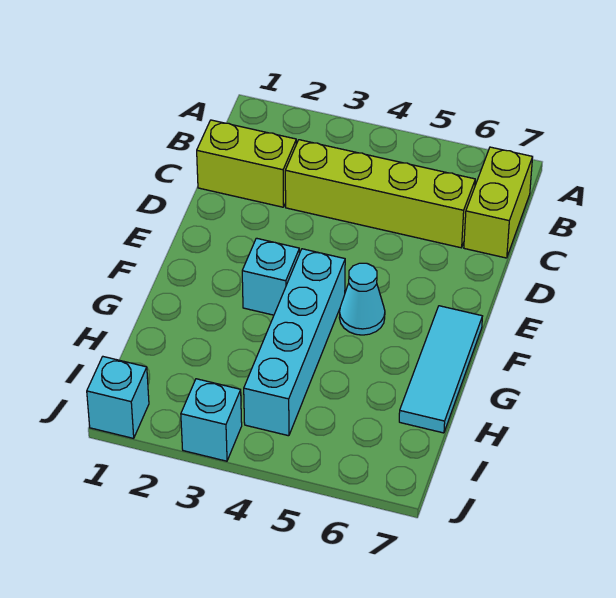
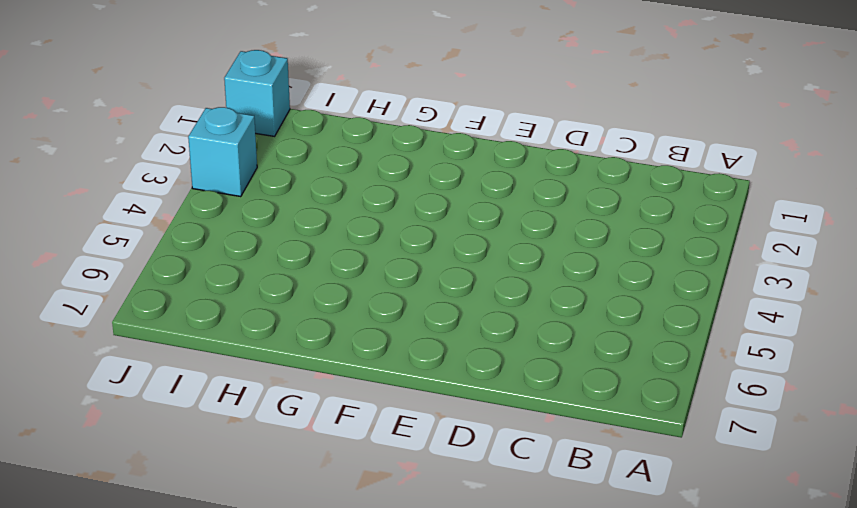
none -> lime 1x2 brick [464,147,533,258]
none -> lime 1x2 brick [197,120,296,207]

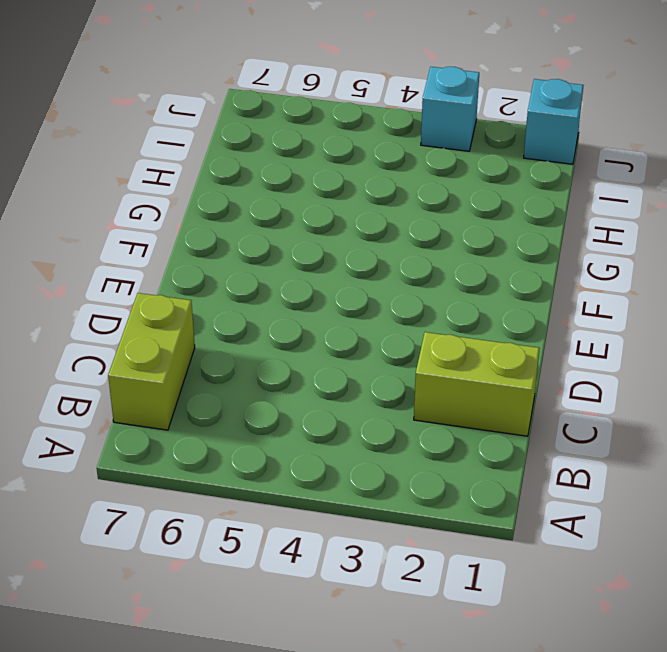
none -> lime 1x4 brick [285,140,475,248]
none -> cyan 1x1 brick [242,238,300,315]

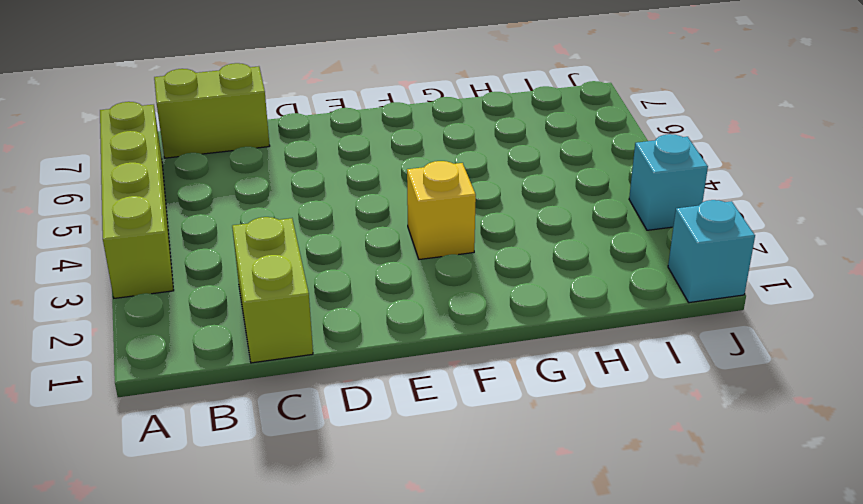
lime 1x4 brick [100,102,174,298] -> lime 1x4 brick moved to [285,140,475,248]
yellow 1x1 brick [407,161,476,260] -> cyan 1x1 brick [242,238,300,315]
none -> cyan 1x4 brick [244,249,345,436]
none -> cyan 1x1 cone [339,263,385,335]

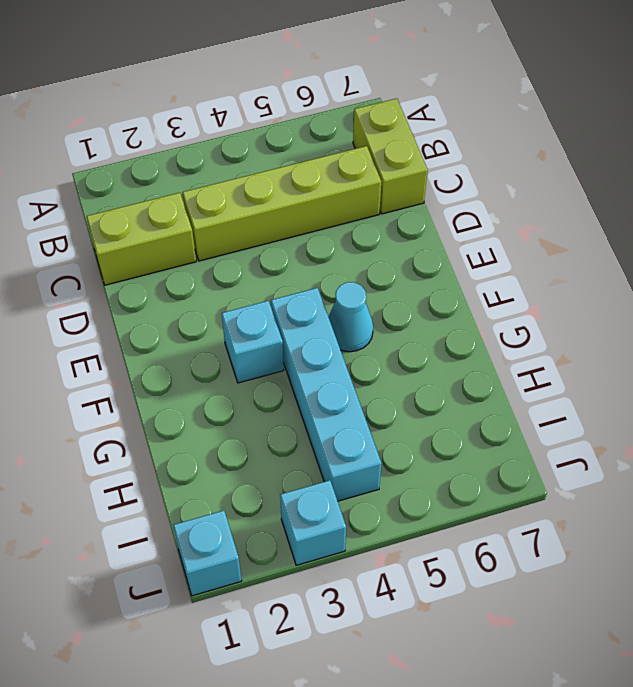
none -> cyan 1x3 tile [399,306,482,433]

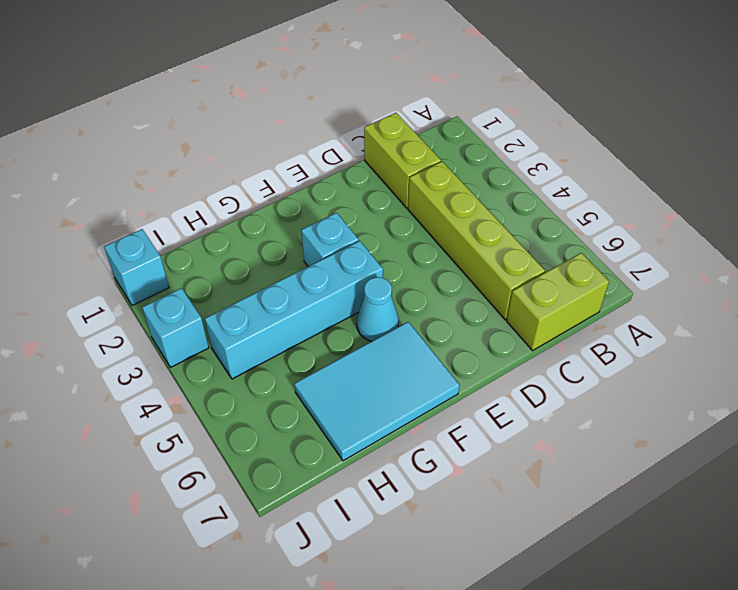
cyan 2x3 tile [294,322,459,461] -> cyan 1x3 tile [399,306,482,433]

